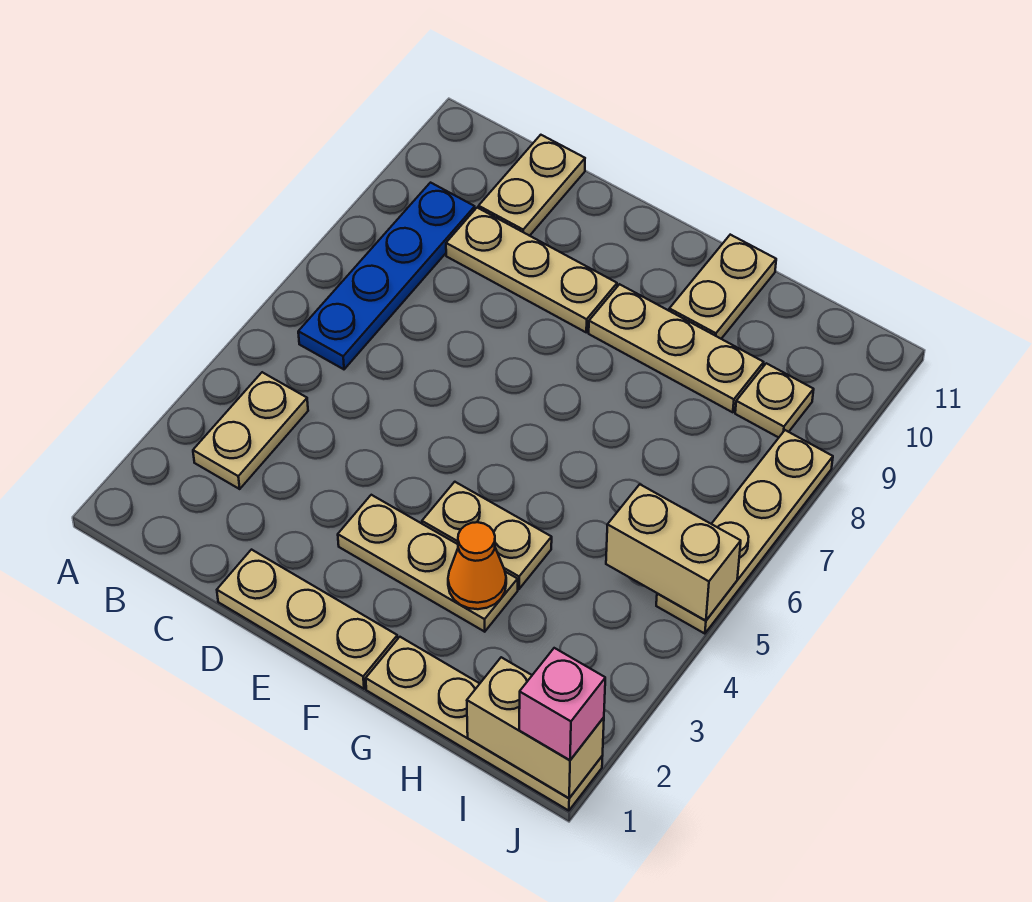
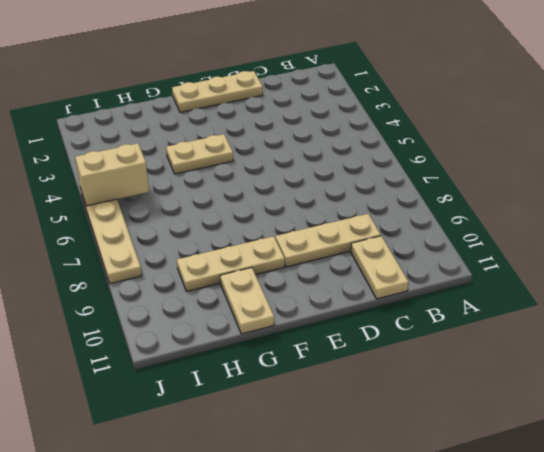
none -> tan 1x2 plate [193,372,308,489]
none -> blue 1x4 plate [298,183,475,369]
none -> tan 1x3 plate [338,495,518,632]

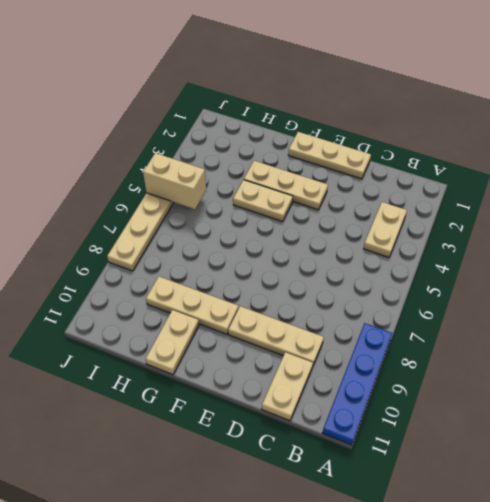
blue 1x4 plate [323,323,392,445] -> blue 1x4 plate moved to [298,183,475,369]
none -> tan 1x4 plate [366,637,602,811]
none -> tan 1x1 plate [735,363,814,438]
none -> orange 1x1 cone [448,522,506,609]

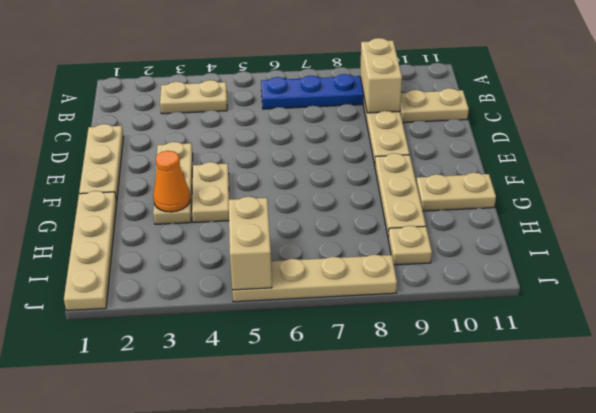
tan 1x2 brick [360,38,402,113] -> tan 1x2 brick moved to [467,657,604,798]
none -> pink 1x1 brick [519,648,605,760]

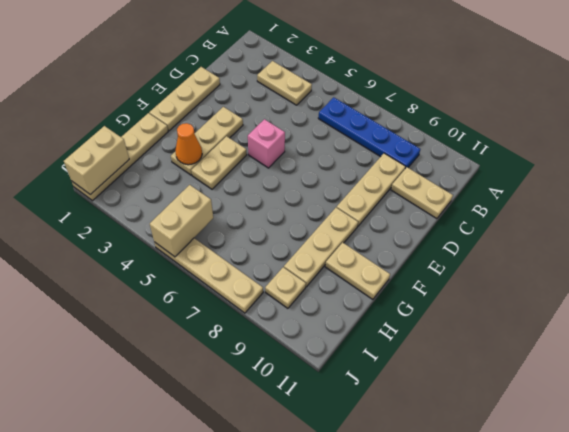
pink 1x1 brick [248,119,285,168] -> pink 1x1 brick moved to [519,648,605,760]

